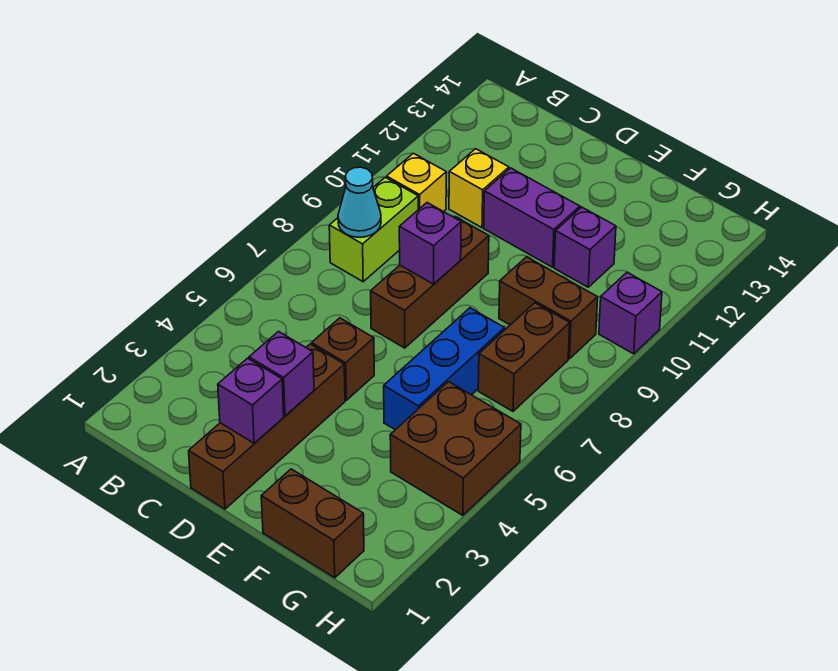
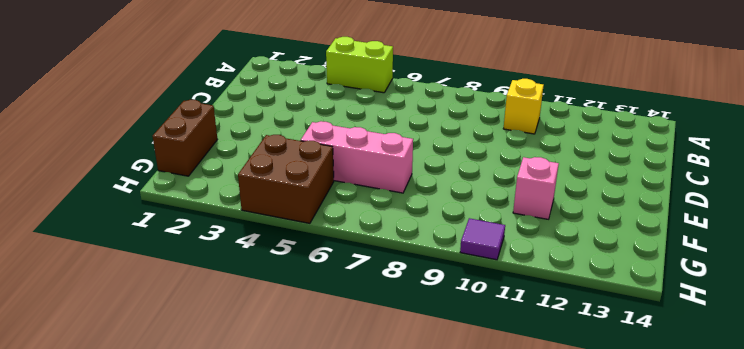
lime 1x2 brick [326,37,393,93] -> lime 1x2 brick moved to [329,177,418,282]
pink 1x3 brick [301,121,413,193] -> blue 1x3 brick [384,308,505,430]
pink 1x1 brick [513,157,559,219] -> purple 1x1 brick [554,207,616,287]
purple 1x1 tile [460,218,505,260] -> purple 1x1 brick [599,272,662,354]
none -> yellow 1x1 brick [449,149,509,228]
none -> brown 1x4 brick [189,344,345,509]
none -> brown 1x1 brick [312,318,374,400]

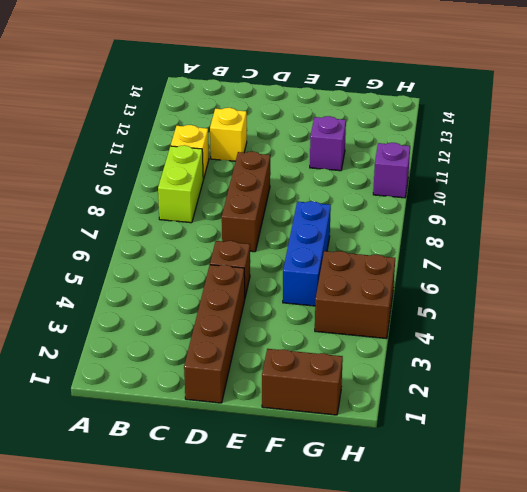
none -> purple 1x2 brick [484,168,580,267]
none -> brown 1x2 brick [499,257,598,359]
none -> brown 1x2 brick [478,303,570,411]

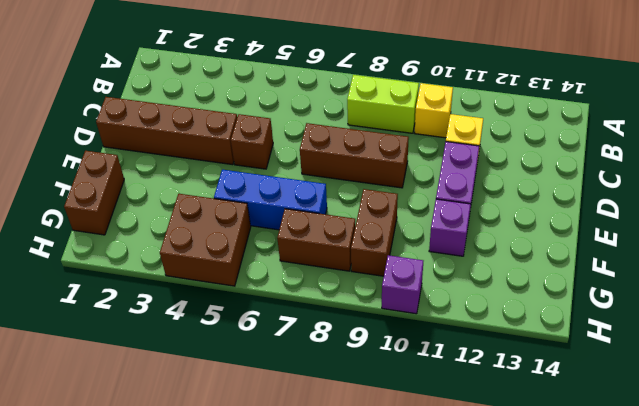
none -> cyan 1x1 cone [338,167,381,237]
none -> purple 1x1 brick [218,358,284,443]
none -> purple 1x1 brick [249,332,314,416]

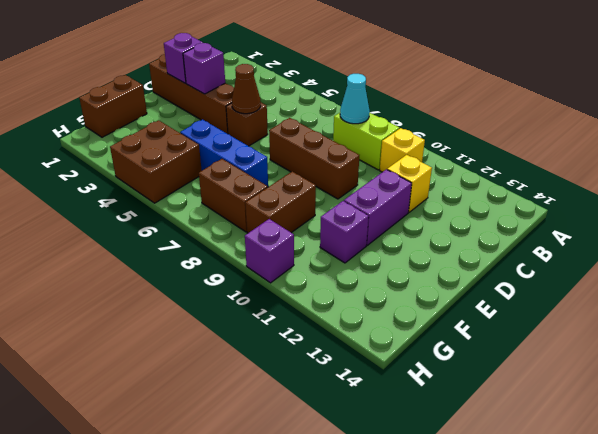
brown 1x1 cone [232,64,261,114] -> none
none -> purple 1x1 brick [399,203,461,284]

